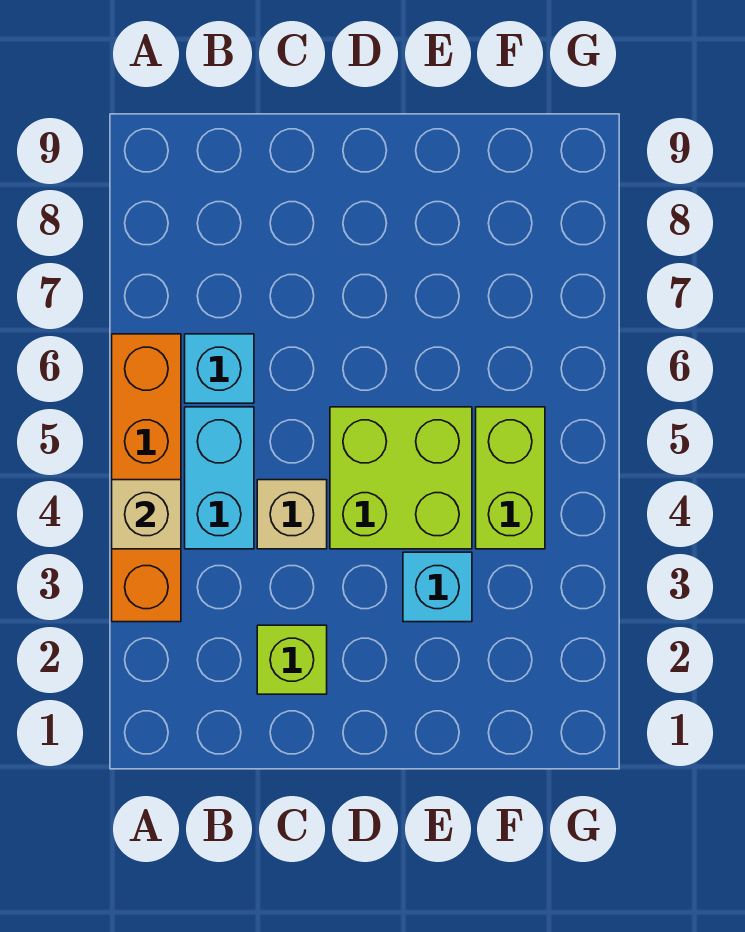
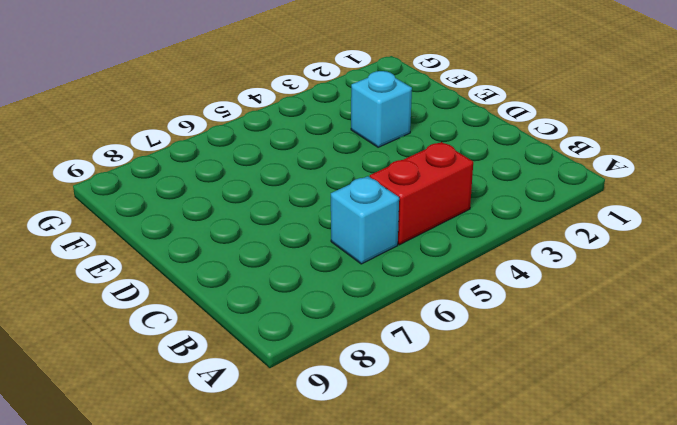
red 1x2 brick [370,142,473,245] -> cyan 1x2 brick [185,407,254,549]
none -> orange 1x4 brick [112,334,181,622]
none -> lime 1x1 brick [257,625,327,694]

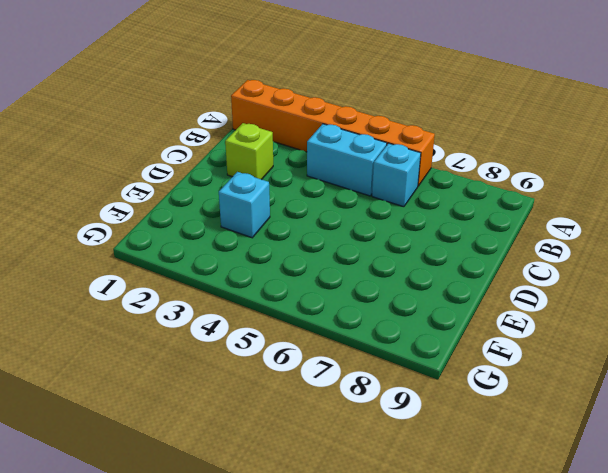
orange 1x6 brick [231,80,435,186] -> orange 1x4 brick [112,334,181,622]
none -> tan 1x1 brick [257,480,327,549]
none -> lime 2x2 brick [330,407,472,549]

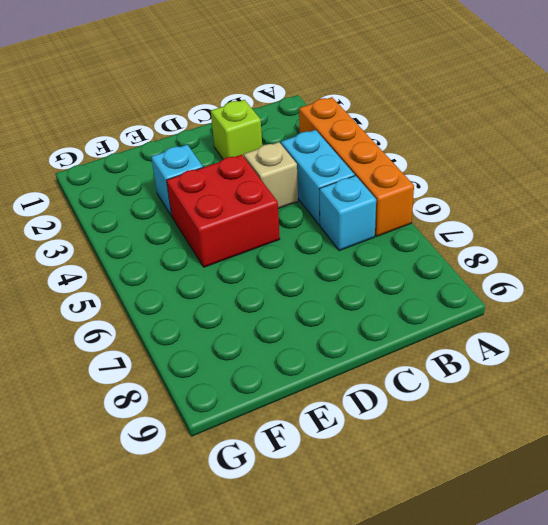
red 2x2 brick [167,155,280,267] -> lime 2x2 brick [330,407,472,549]
none -> lime 1x2 brick [476,407,545,549]
none -> tan 1x1 brick [112,480,181,549]

